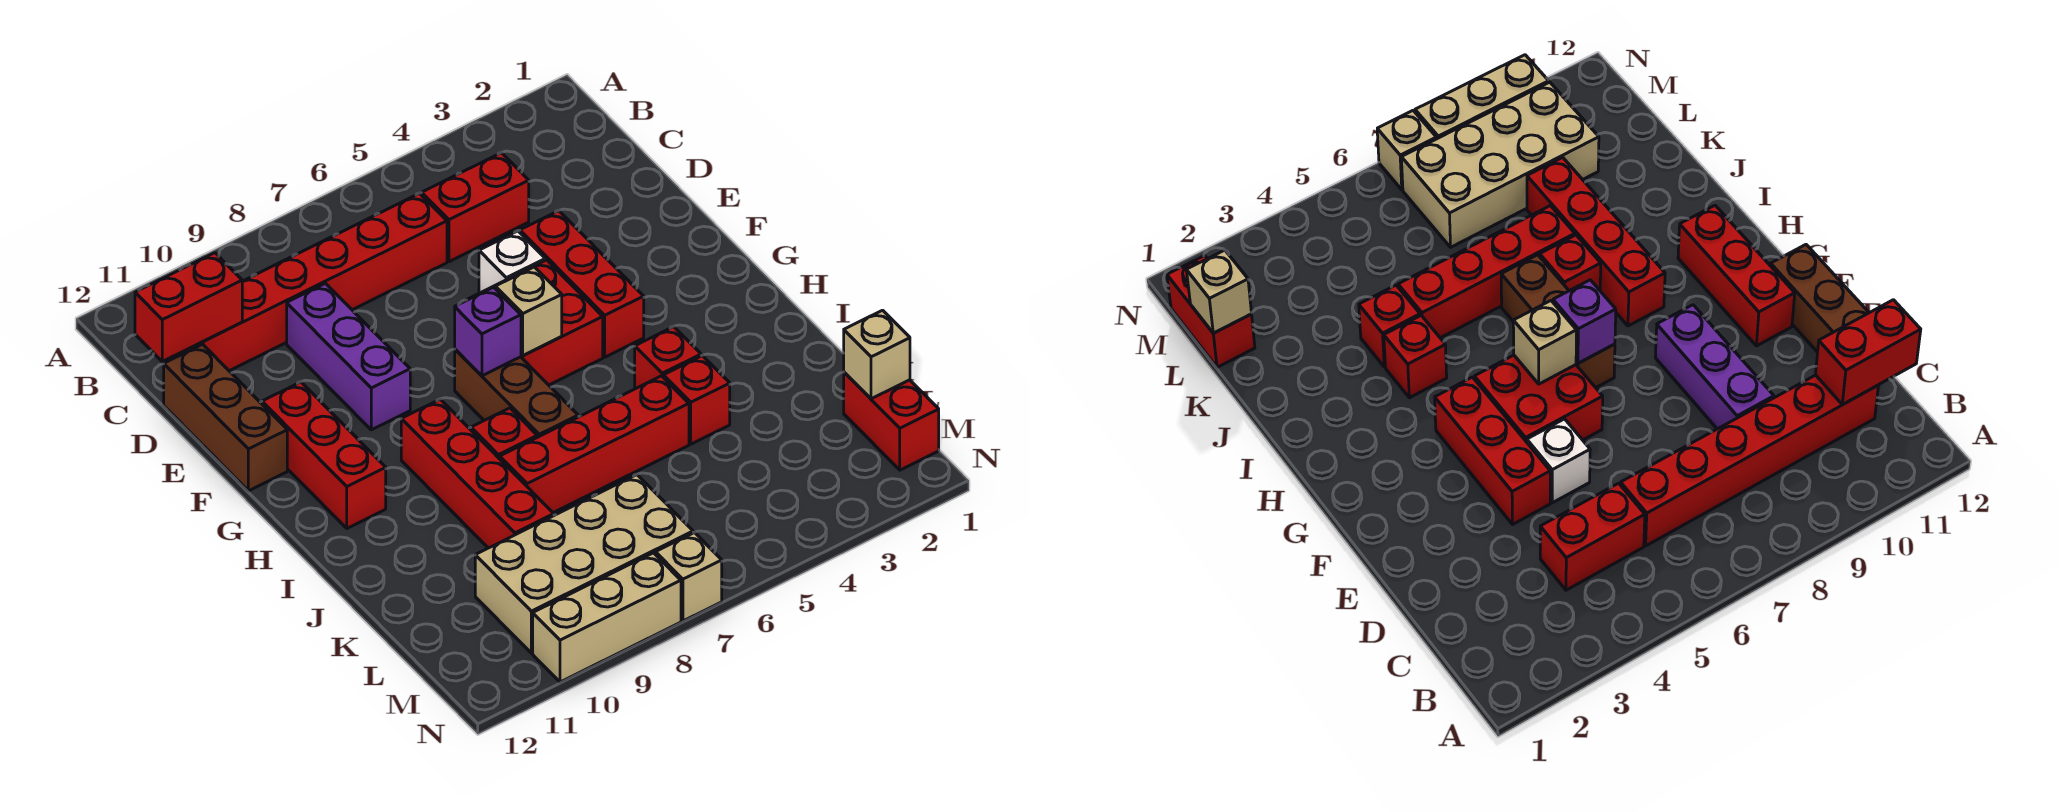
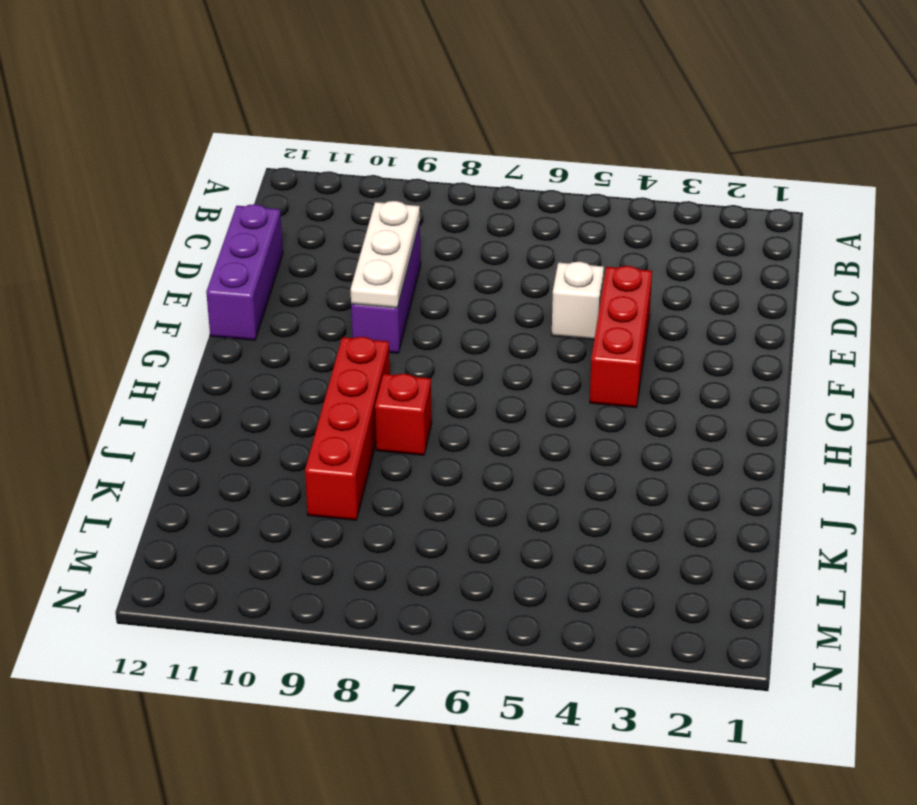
white 1x3 plate [351,201,420,308] -> none
purple 1x3 brick [206,204,283,340] -> brown 1x3 brick [164,344,287,491]
none -> red 1x2 brick [422,153,529,262]
none -> red 1x6 brick [176,193,447,371]
none -> red 2x2 brick [467,260,603,385]

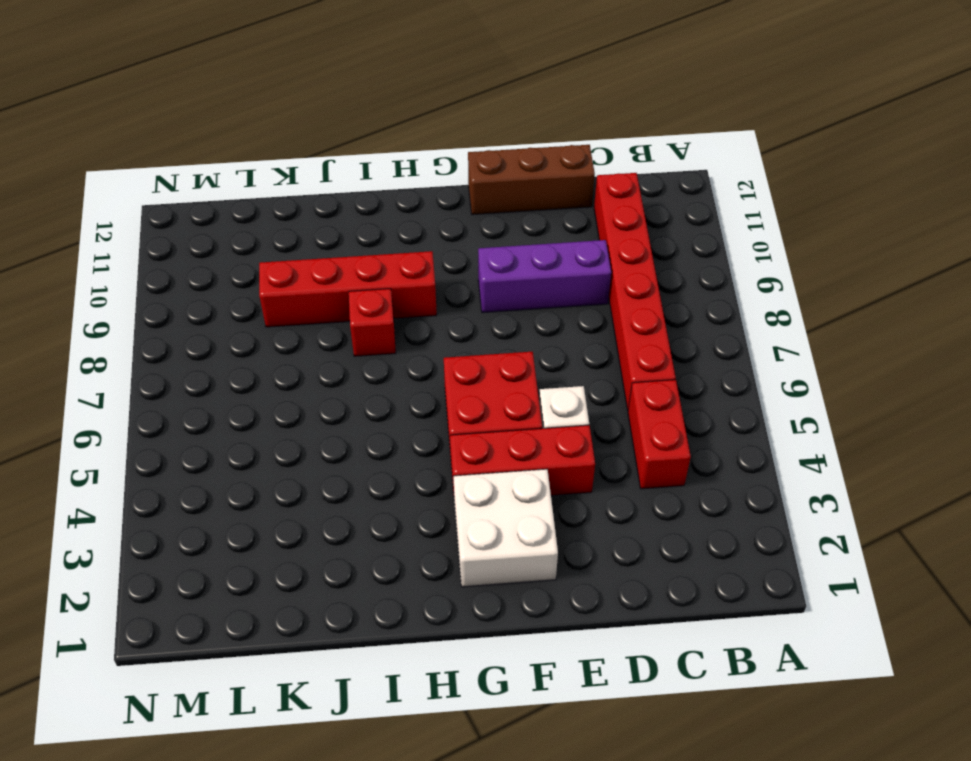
white 2x2 brick [453,469,558,587] -> none
none -> red 1x3 brick [262,382,386,528]
none -> brown 1x3 brick [455,349,578,437]
none -> red 1x1 brick [635,327,701,389]

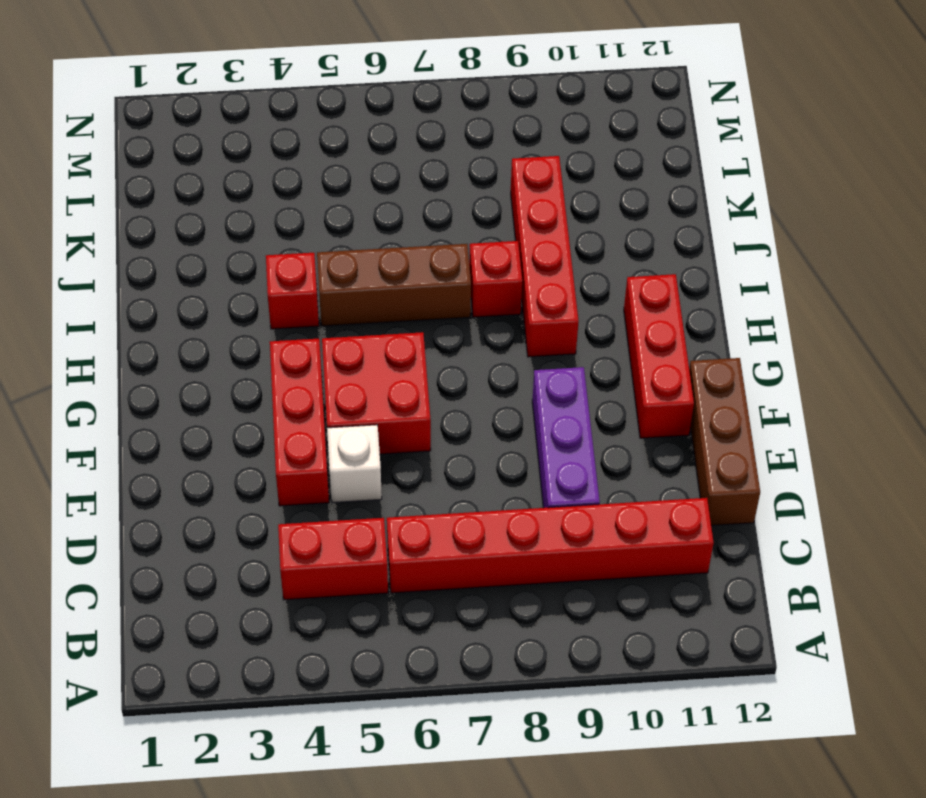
brown 1x3 brick [317,244,471,326] -> brown 1x3 brick turned to [455,349,578,437]
none -> red 1x1 brick [663,356,730,444]
none -> red 1x4 brick [500,376,689,513]
none -> red 1x2 brick [844,372,939,470]

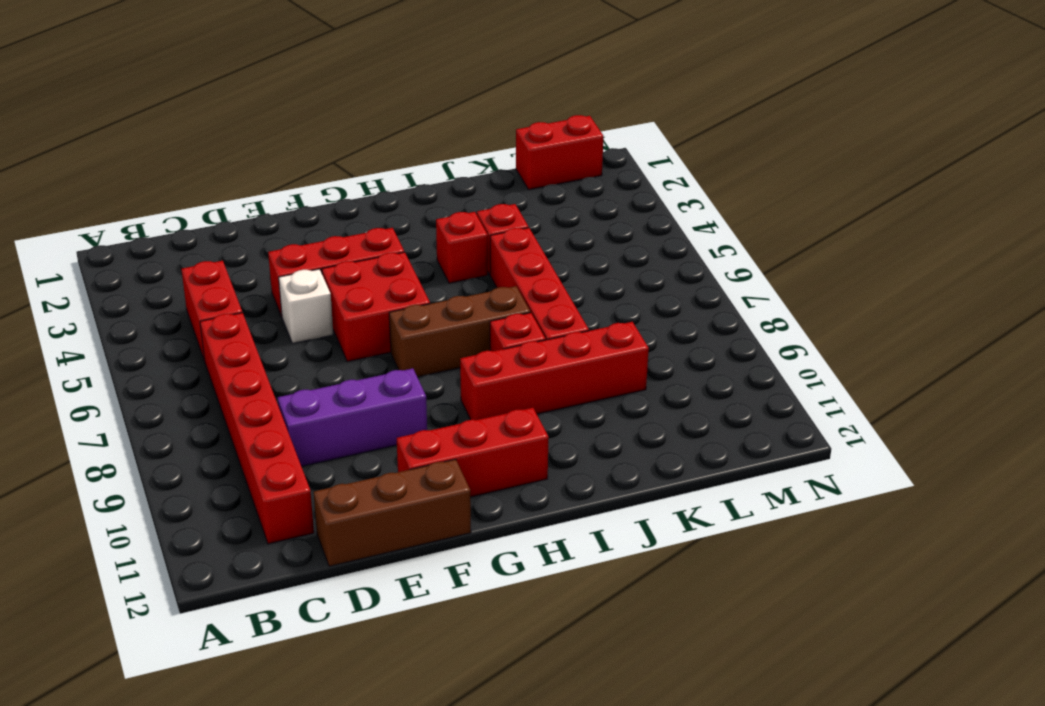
none -> tan 2x4 brick [475,475,693,653]
none -> tan 1x1 brick [656,532,722,621]
none -> tan 1x3 brick [533,553,681,682]

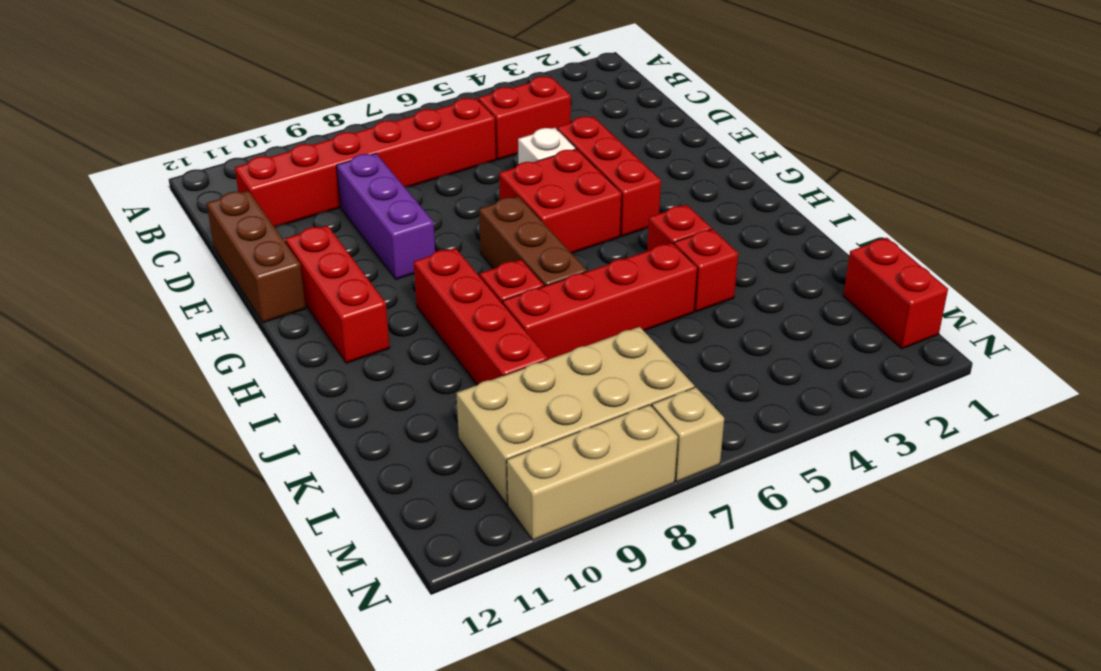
none -> red 1x2 brick [135,253,242,361]
none -> tan 1x1 brick [495,267,562,356]
none -> purple 1x1 brick [455,287,521,376]

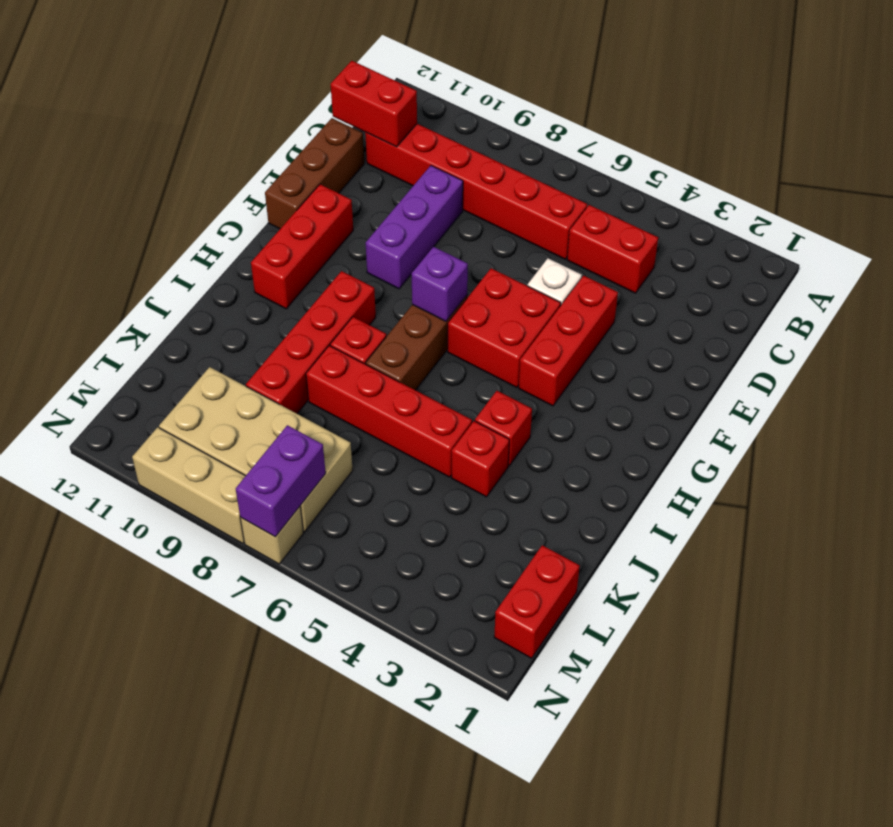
purple 1x2 brick [236,425,326,537] -> none
none -> tan 1x1 brick [495,267,562,356]
none -> tan 1x1 brick [844,310,910,399]

